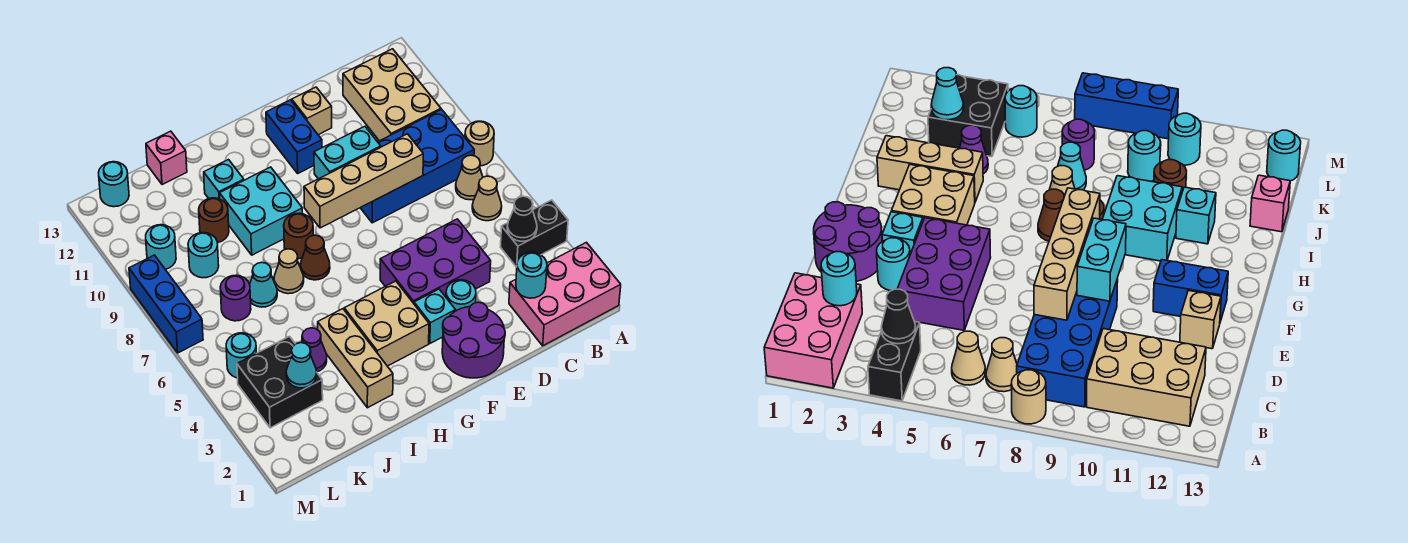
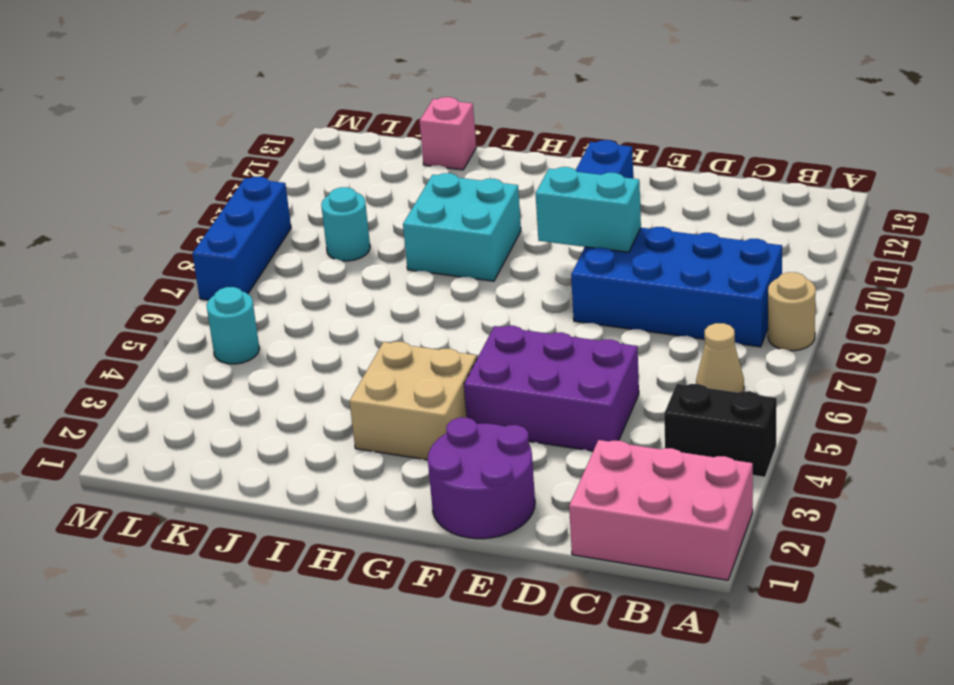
none -> tan 1x1 cone [456,155,483,200]
none -> tan 2x3 brick [343,49,441,141]
none -> cyan 1x1 round brick [446,280,476,311]
none -> tan 1x1 brick [292,87,332,135]

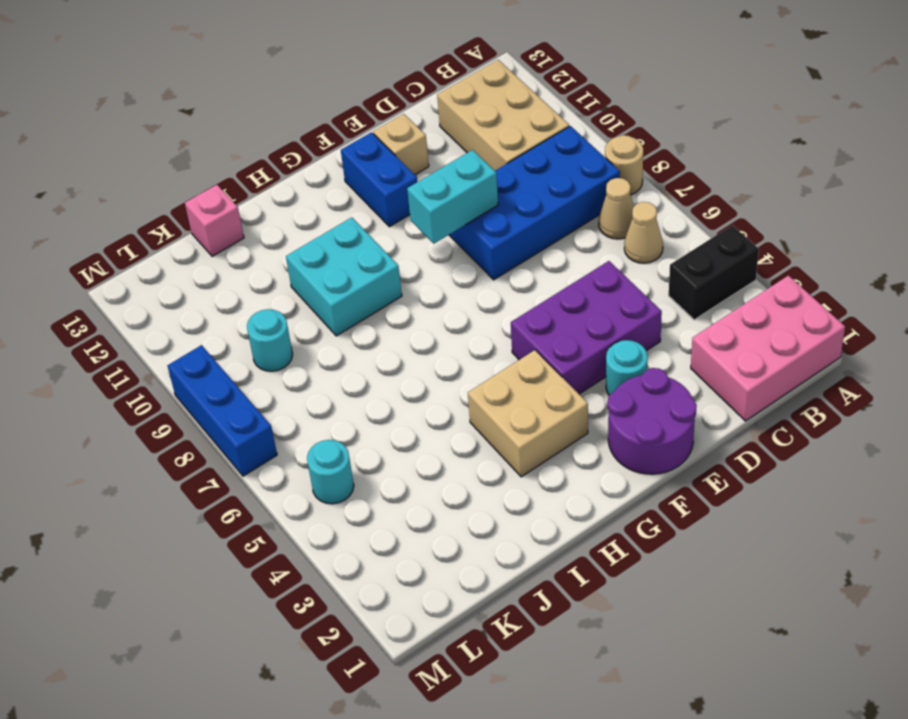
none -> cyan 1x1 brick [414,289,456,343]
none -> brown 1x1 cone [300,235,330,280]
none -> brown 1x1 round brick [284,213,313,259]
none -> tan 1x3 brick [318,309,393,408]

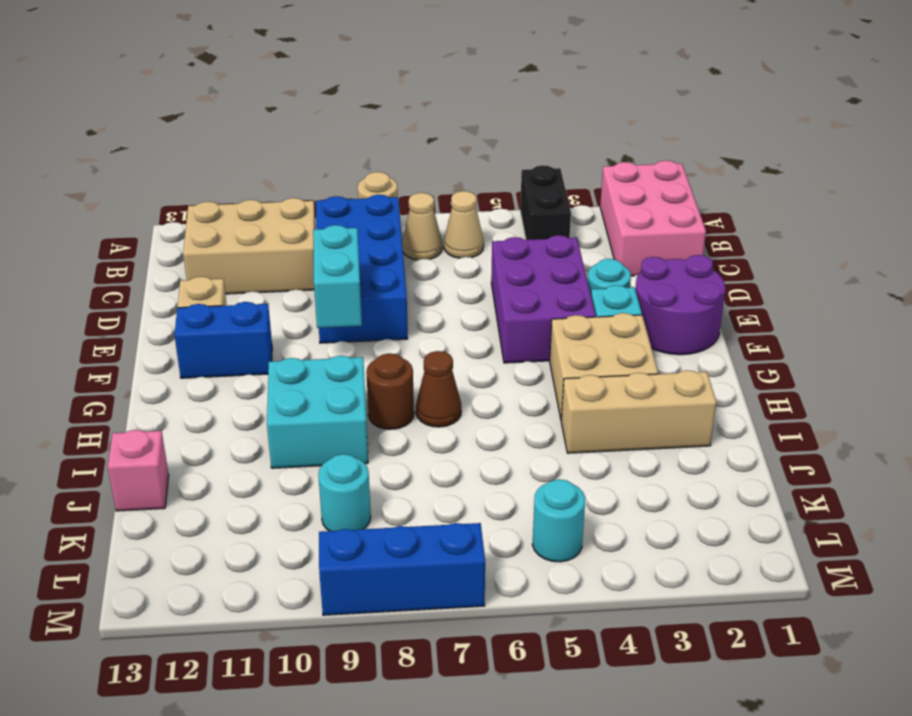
none -> tan 1x1 cone [274,249,304,294]
none -> cyan 1x1 brick [204,160,244,199]
none -> purple 1x1 cone [302,328,327,372]
none -> cyan 1x1 cone [250,262,277,307]

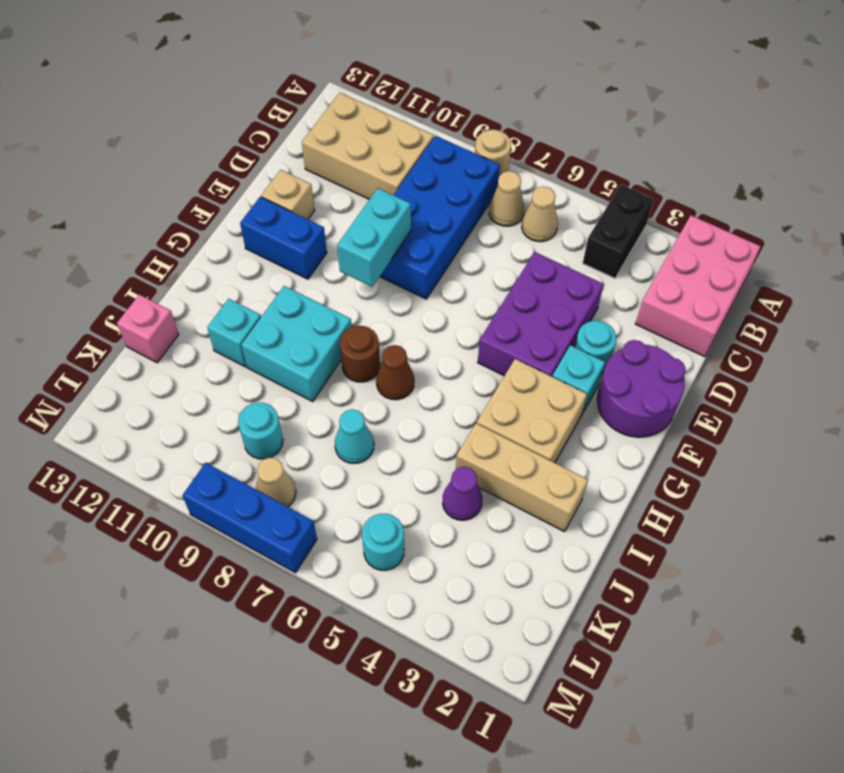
tan 1x1 cone [256,458,296,507] -> tan 1x1 cone moved to [274,249,304,294]
none -> brown 1x1 round brick [199,198,229,243]
none -> black 2x2 brick [237,336,323,428]
none -> purple 1x1 round brick [220,275,251,321]
none -> cyan 1x1 round brick [146,225,176,269]

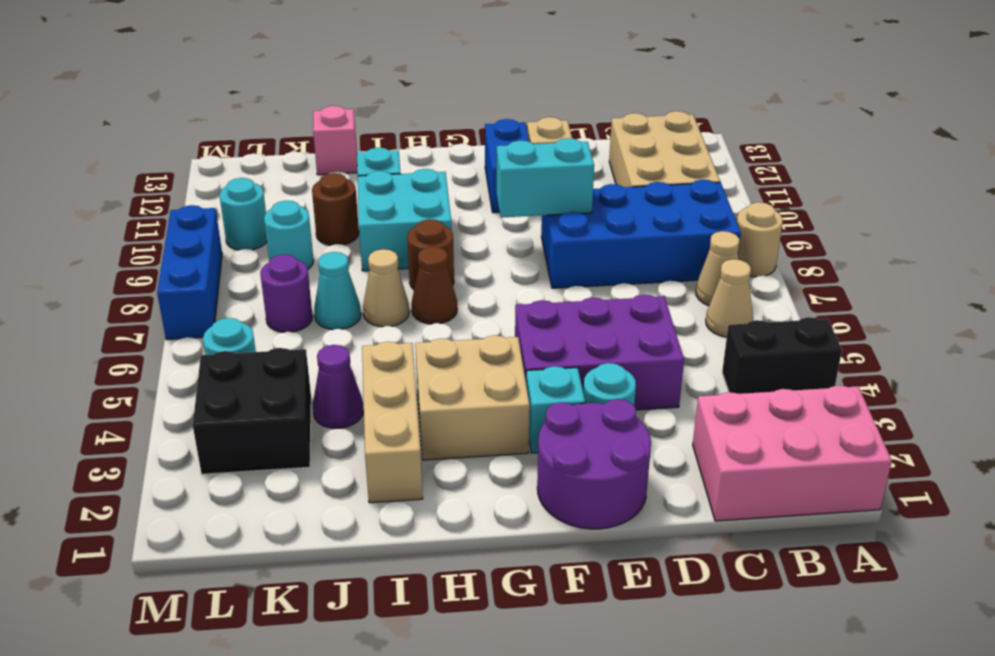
none -> cyan 1x1 round brick [99,162,129,207]
none -> black 1x1 cone [507,196,537,241]
none -> cyan 1x1 round brick [516,252,547,298]
none -> tan 1x4 brick [304,134,423,228]

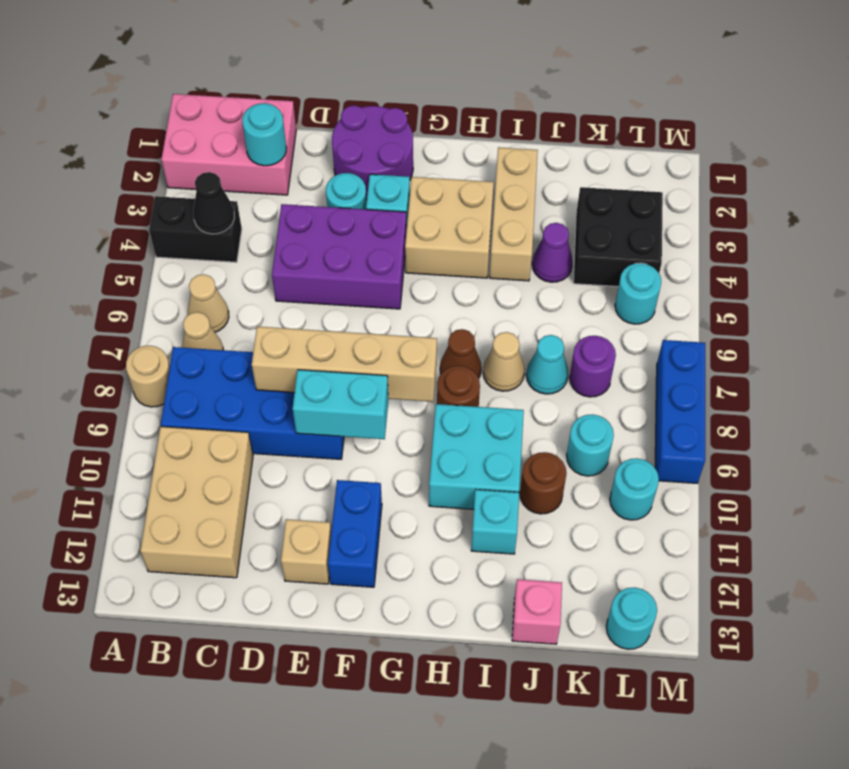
none -> cyan 1x1 cone [286,343,317,388]

